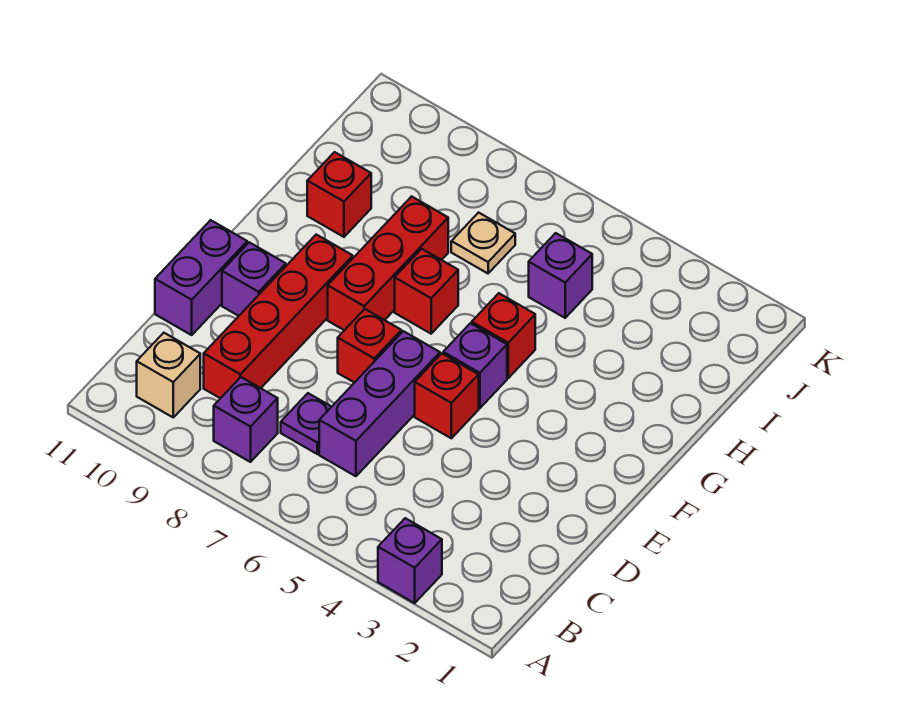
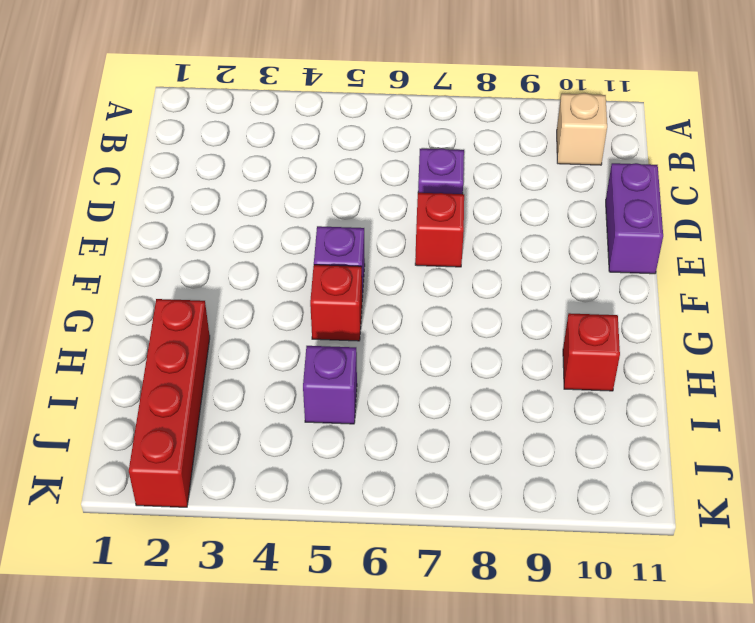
red 1x4 brick [129,299,210,507] -> red 1x4 brick moved to [204,235,353,398]
none -> purple 1x1 brick [378,518,442,603]
none -> purple 1x1 brick [214,377,278,462]
none -> purple 1x3 brick [319,331,440,476]

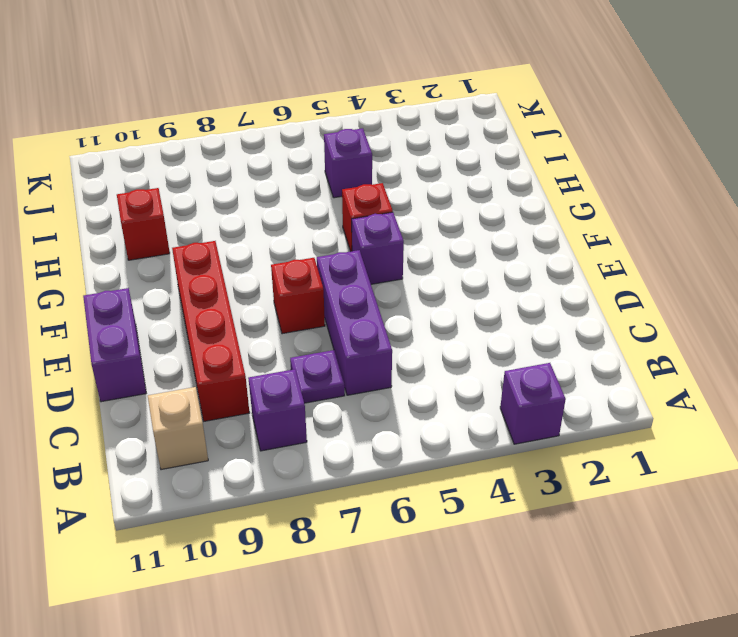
none -> red 1x1 brick [415,354,479,438]
none -> purple 1x1 brick [222,242,286,316]
none -> red 1x3 brick [328,196,448,330]

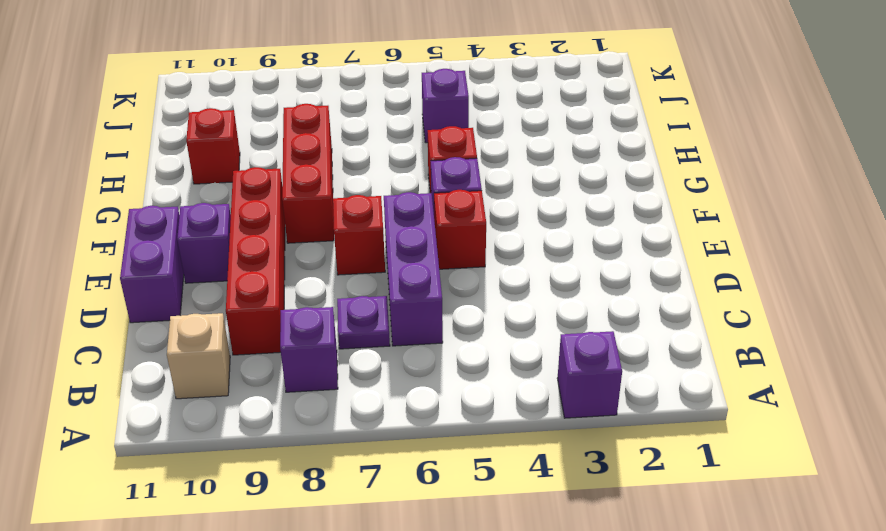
none -> red 1x1 brick [395,249,458,334]
none -> tan 1x1 plate [451,213,515,273]

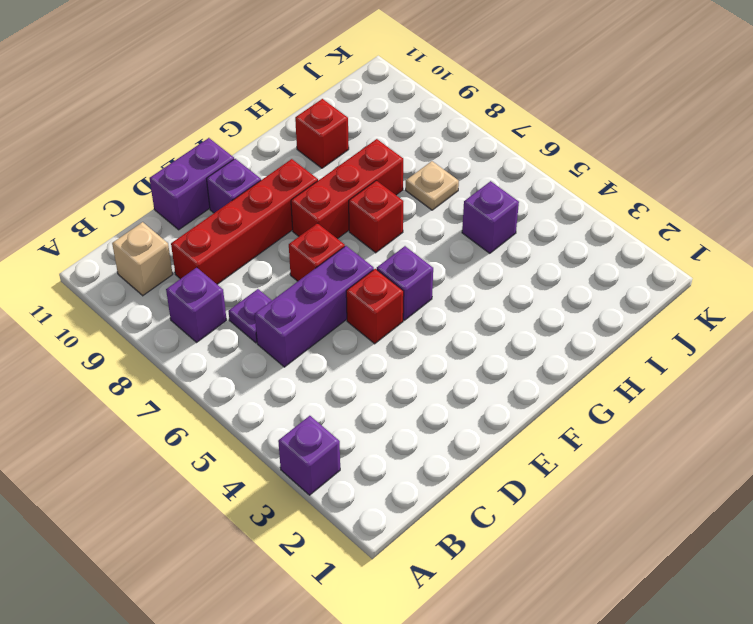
none -> red 1x1 brick [472,293,535,378]

